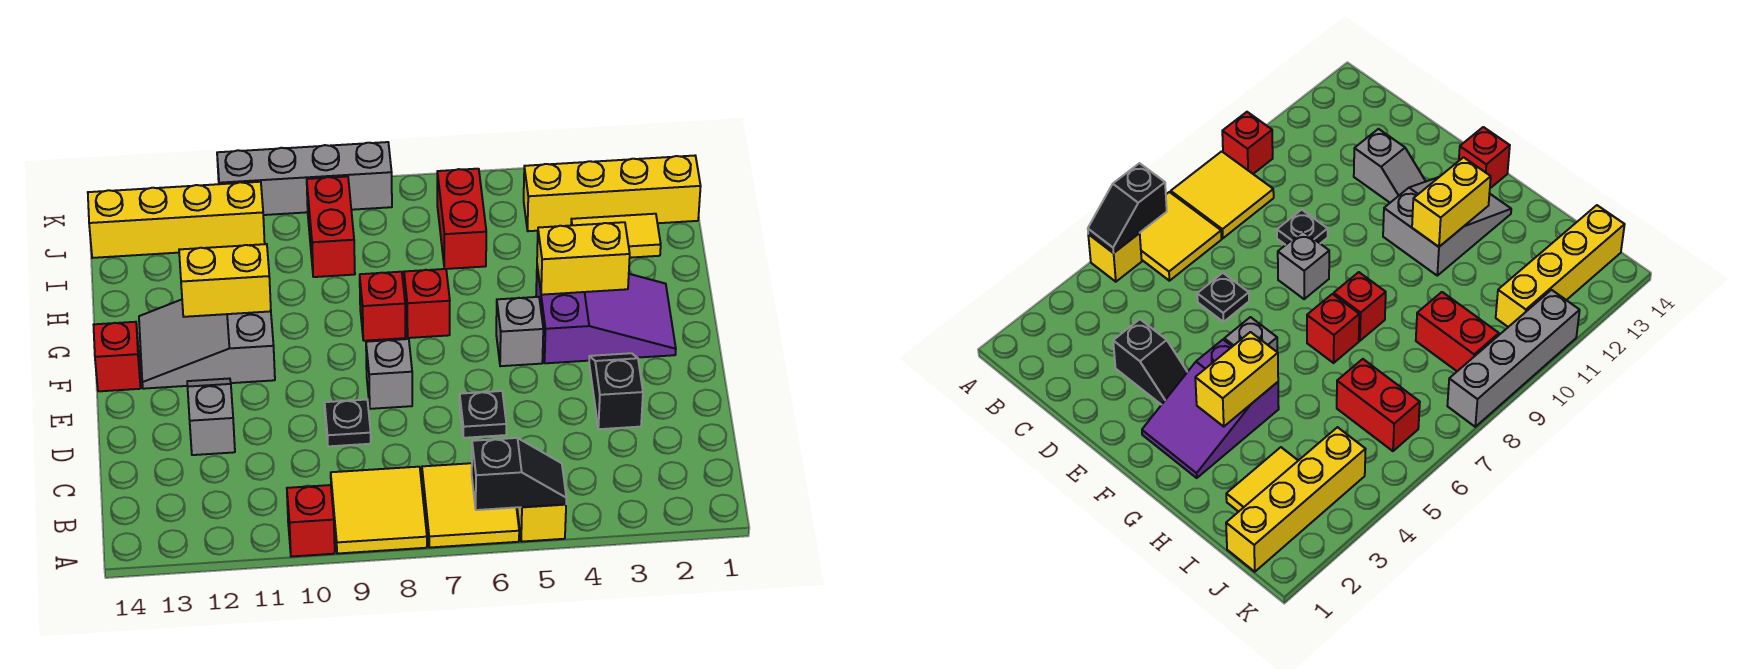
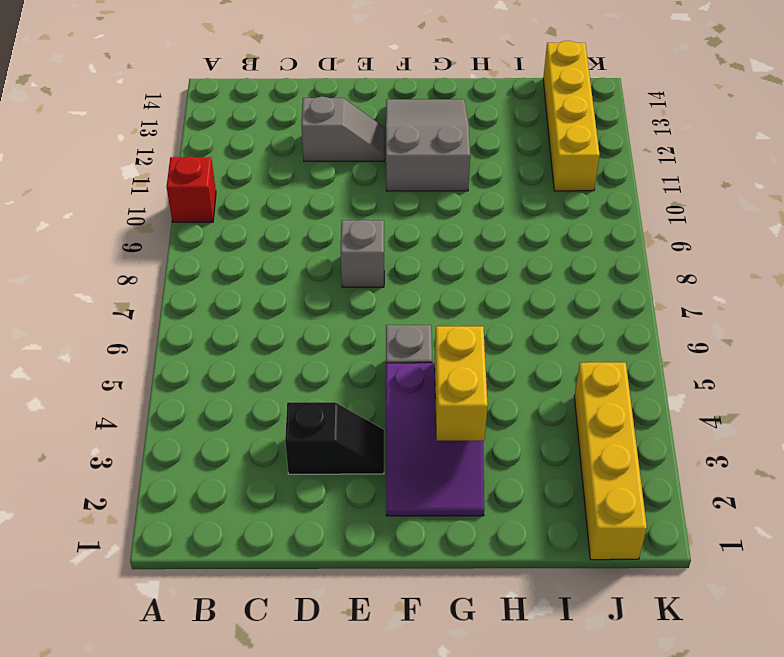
none -> yellow 1x1 brick [517,504,566,542]
none -> yellow 2x2 tile [422,463,519,547]
none -> yellow 2x2 tile [331,467,427,554]

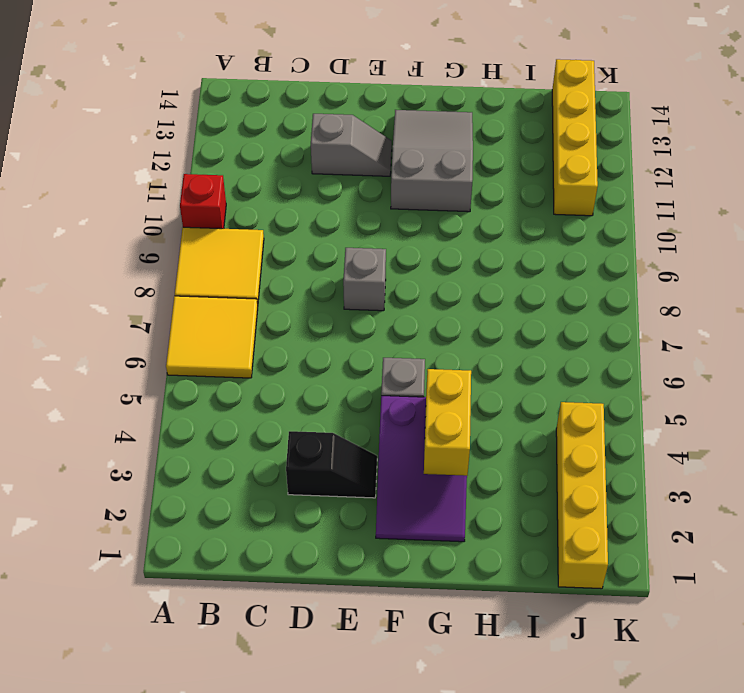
none -> yellow 1x1 brick [517,504,566,542]
none -> black 1x1 plate [460,391,506,438]
none -> black 1x1 plate [325,400,371,446]

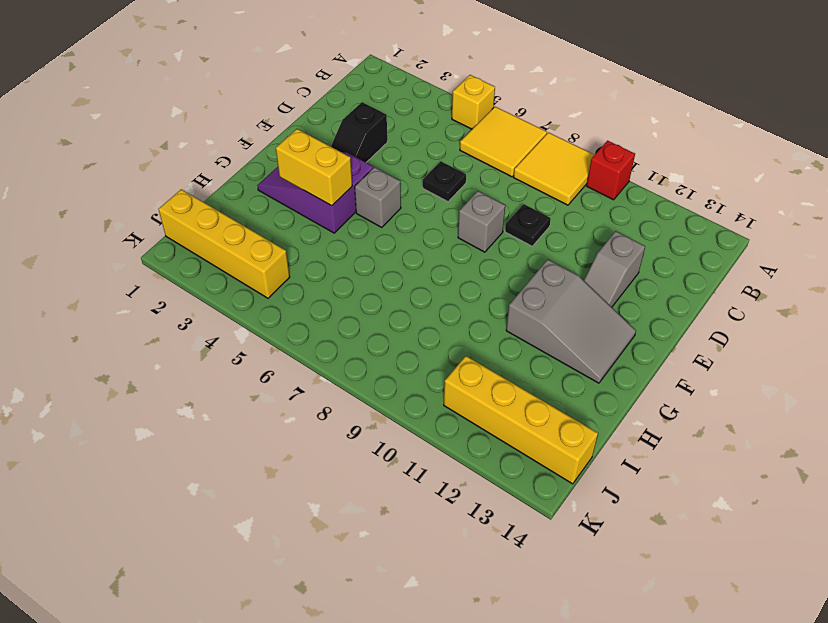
none -> red 1x1 brick [94,322,141,391]
none -> red 1x1 brick [404,269,450,338]
none -> red 1x1 brick [360,272,405,341]

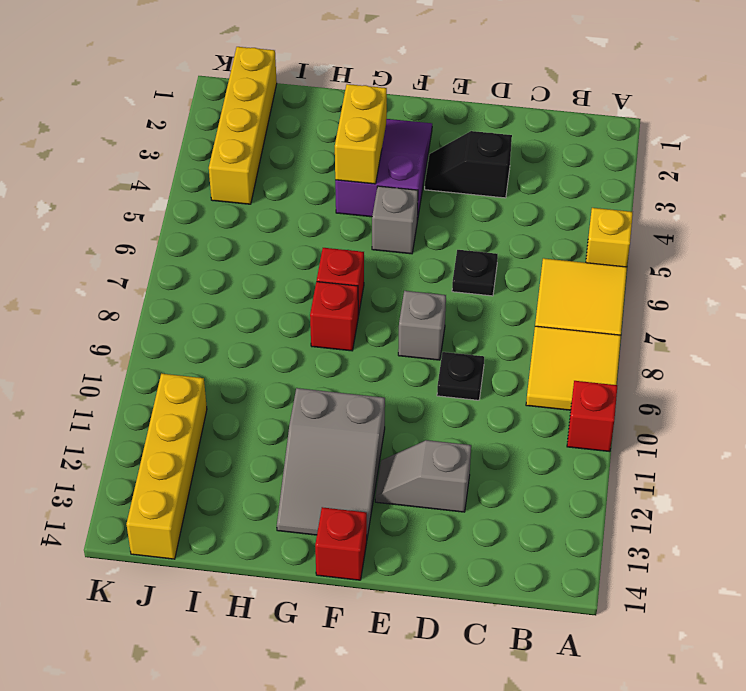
none -> yellow 1x2 tile [571,214,661,258]
none -> red 1x2 brick [437,169,486,269]
none -> red 1x2 brick [307,176,355,277]

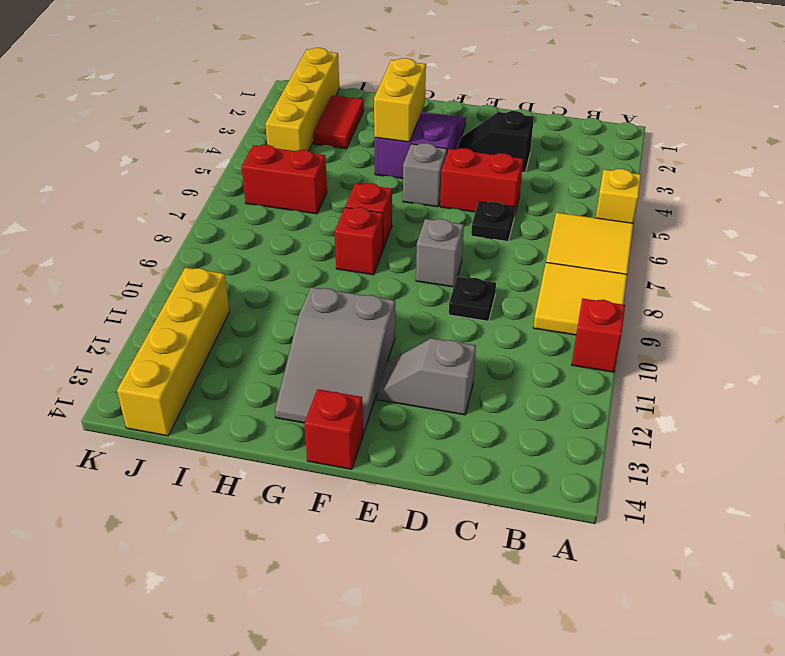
red 1x2 brick [440,148,523,216] -> red 1x2 brick moved to [307,176,355,277]
red 1x2 tile [313,95,364,149] -> yellow 1x2 tile [571,214,661,258]
none -> grey 1x4 brick [217,142,392,215]
none -> black 1x2 slope [472,438,566,510]
none -> yellow 1x2 brick [179,244,271,317]

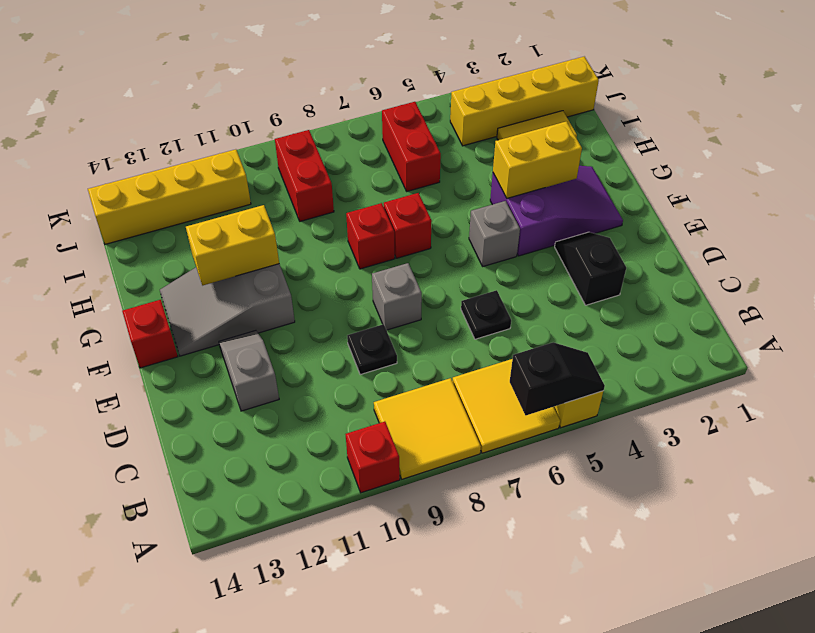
none -> grey 1x4 brick [217,142,392,215]

